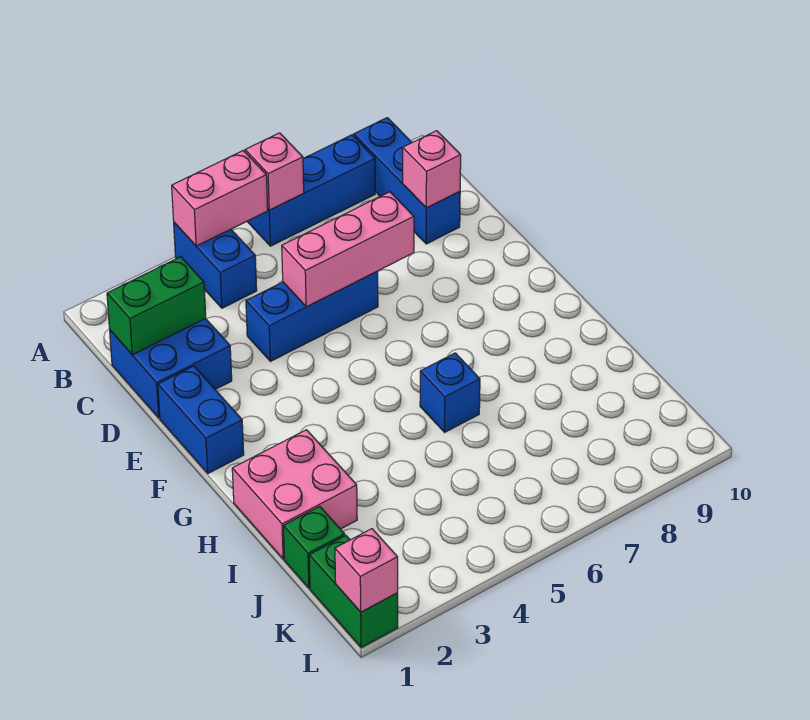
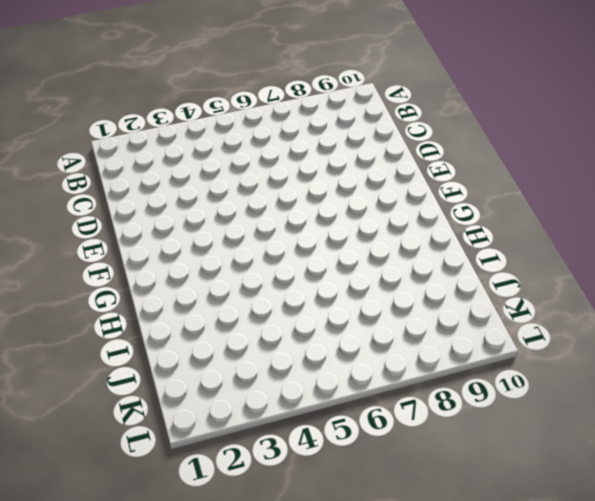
none -> blue 1x2 brick [174,223,257,308]
none -> blue 1x3 brick [248,135,375,246]
none -> blue 1x3 brick [354,118,460,244]

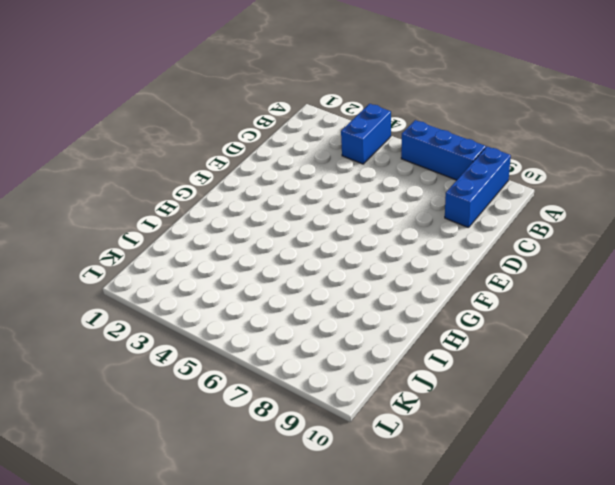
none -> blue 2x2 brick [110,318,232,418]
none -> blue 1x3 brick [246,271,378,361]
none -> blue 1x2 brick [158,366,244,473]

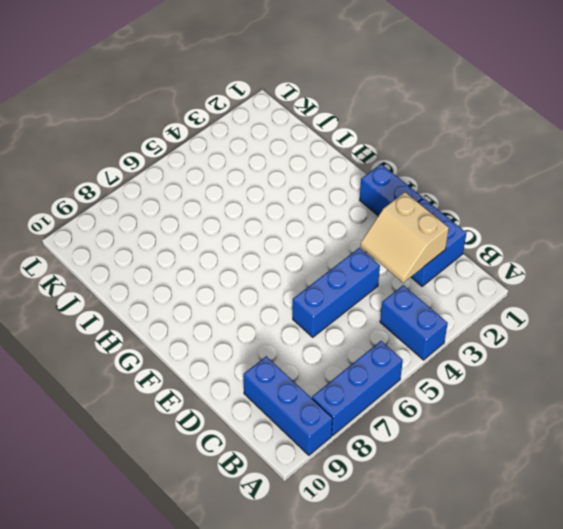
tan 2x2 slope [360,192,449,283] -> green 1x2 brick [107,257,206,355]
none -> pink 2x2 brick [232,430,357,559]
none -> blue 1x1 brick [420,353,480,432]
none -> green 1x1 brick [283,506,345,588]

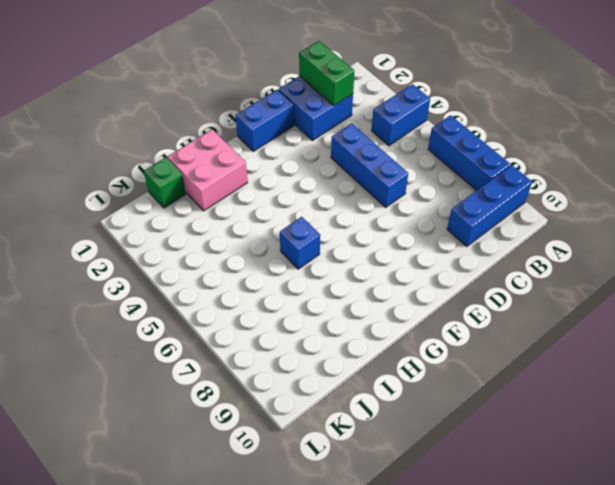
none -> green 1x2 brick [309,536,398,648]
none -> pink 1x2 brick [172,151,268,246]
none -> pink 1x1 brick [245,133,304,210]

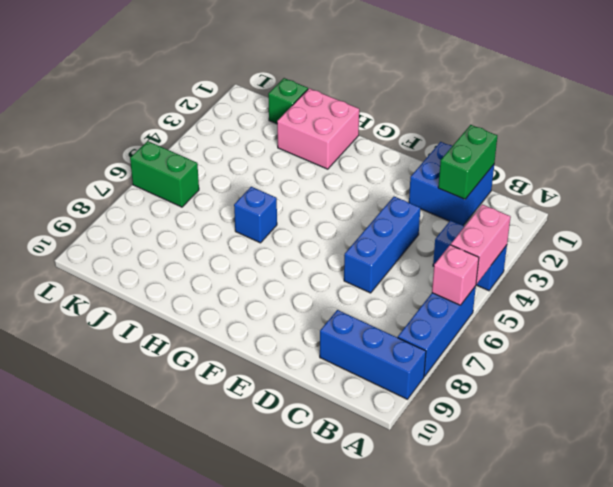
green 1x2 brick [130,141,199,207] -> green 1x2 brick moved to [309,536,398,648]
none -> blue 1x2 brick [158,366,244,473]
none -> pink 1x1 brick [403,131,461,208]
none -> pink 1x3 brick [282,192,414,307]

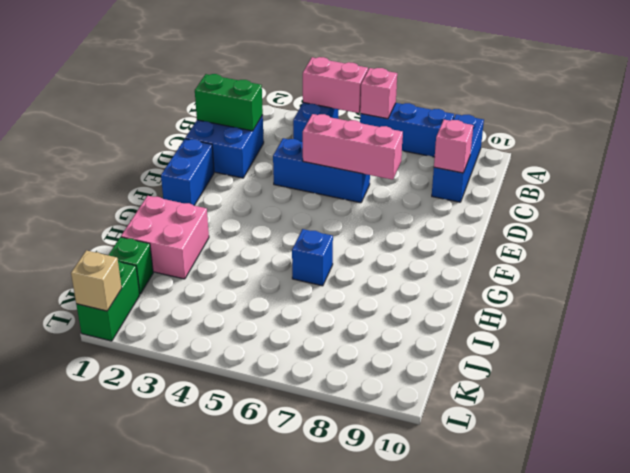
tan 1x1 brick [71,250,122,311] -> pink 1x1 brick [335,529,398,612]

